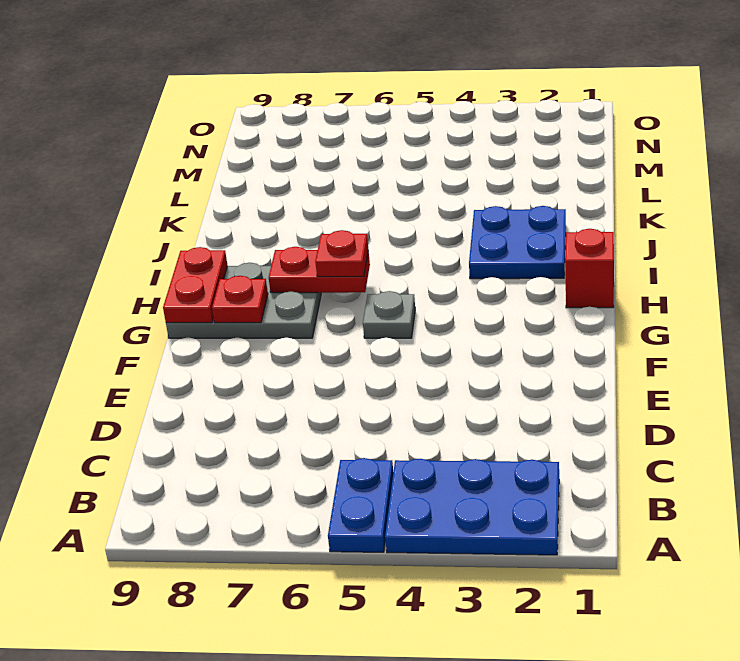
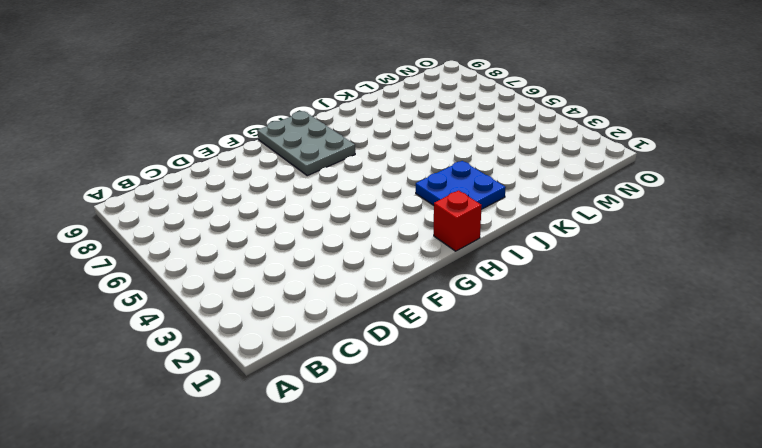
none -> blue 2x3 plate [385,459,559,555]
none -> blue 1x2 plate [328,458,393,552]

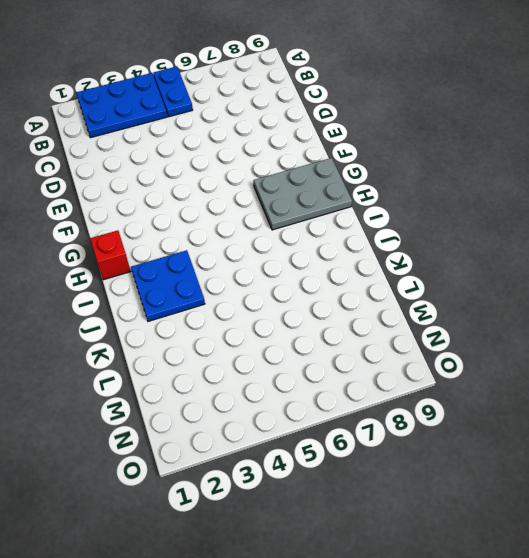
none -> grey 1x1 plate [363,291,415,338]
none -> red 1x1 plate [212,276,268,323]

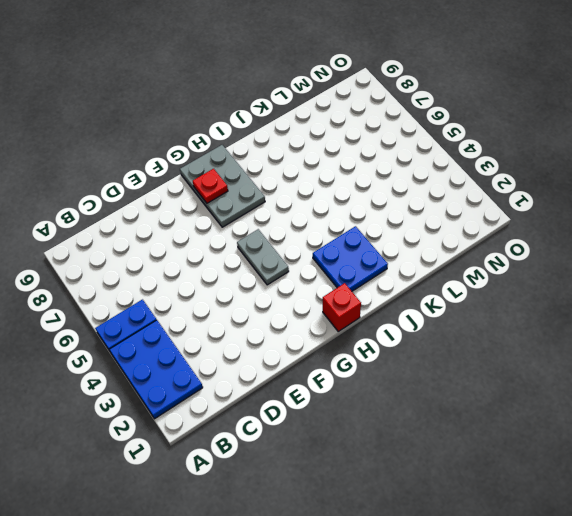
grey 1x2 plate [237,229,289,285] -> grey 1x1 plate [363,291,415,338]
none -> red 1x2 plate [163,247,227,323]
none -> red 1x2 plate [269,247,370,293]

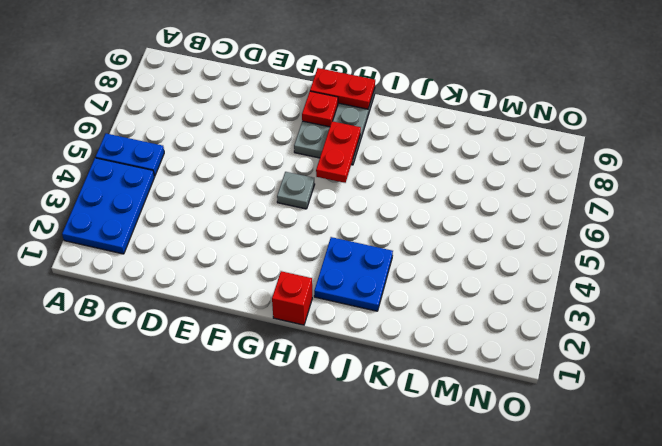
none -> red 1x1 plate [315,230,368,277]

